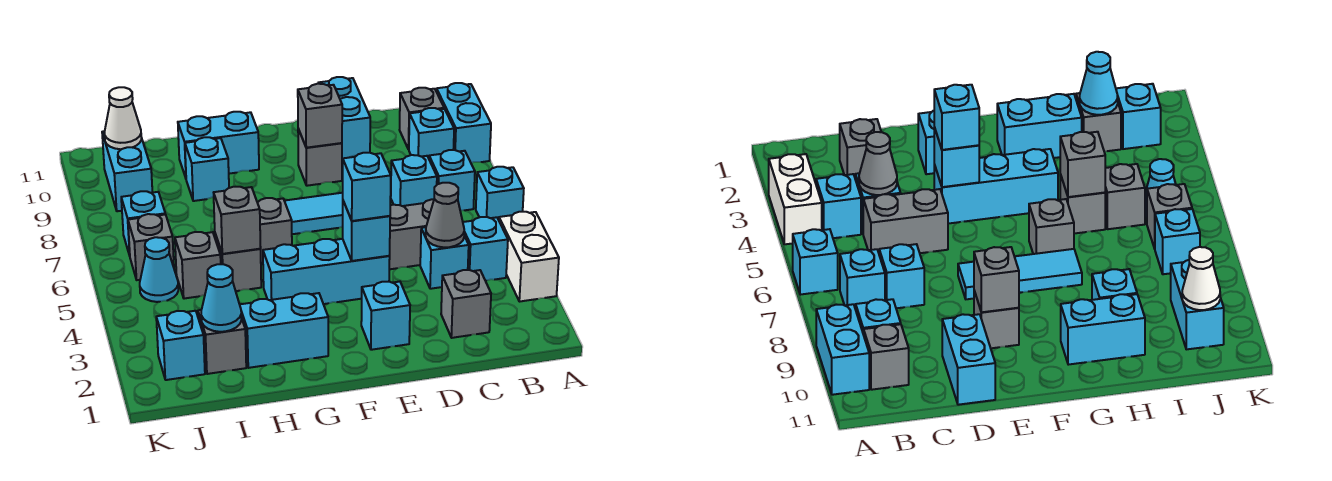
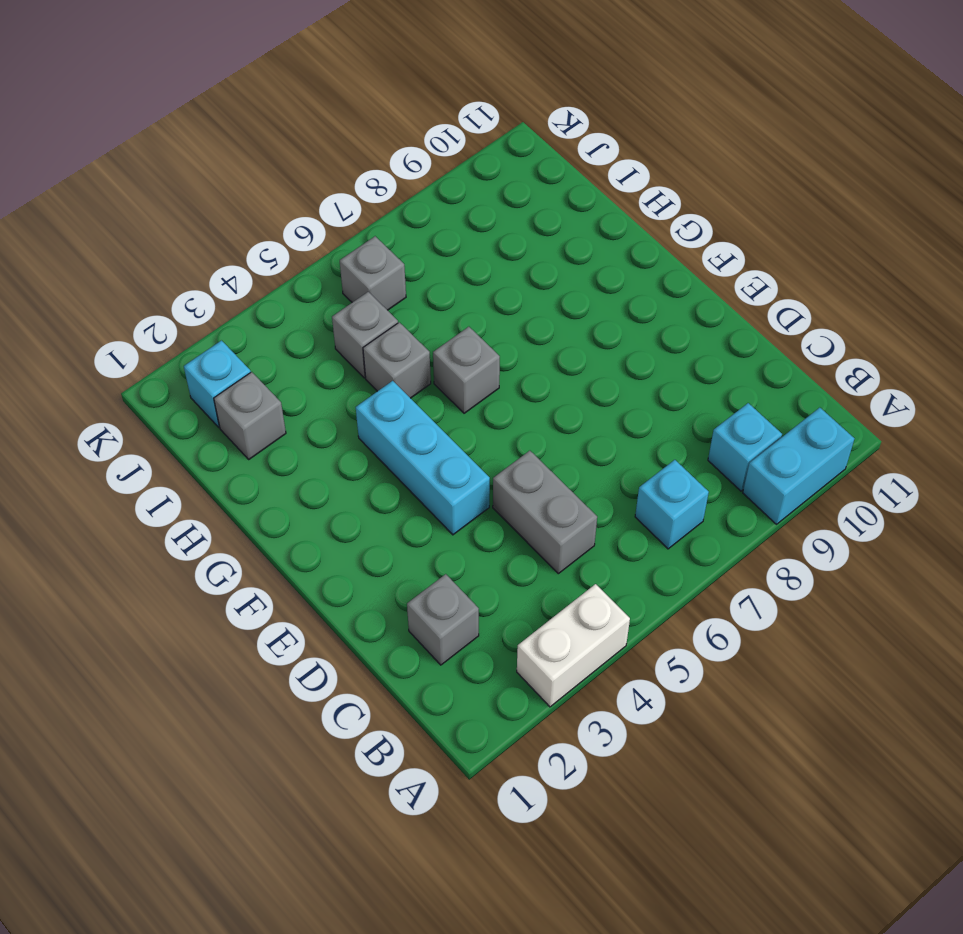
none -> cyan 1x1 brick [476,167,524,220]
none -> cyan 1x1 brick [463,217,508,281]
none -> grey 1x1 brick [400,88,444,150]
none -> cyan 1x1 brick [420,227,469,289]

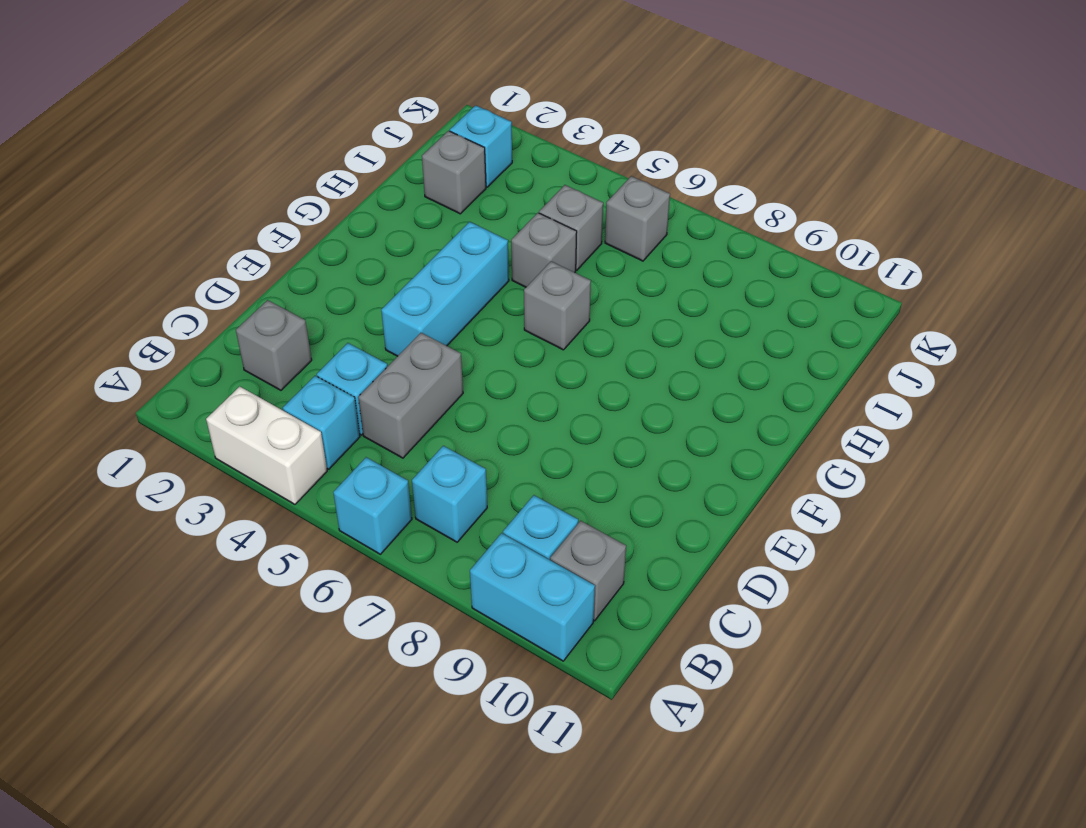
none -> cyan 1x1 brick [391,155,437,206]
none -> cyan 1x2 brick [319,77,370,159]
none -> cyan 1x1 brick [361,282,410,350]
none -> cyan 1x3 tile [285,193,343,234]

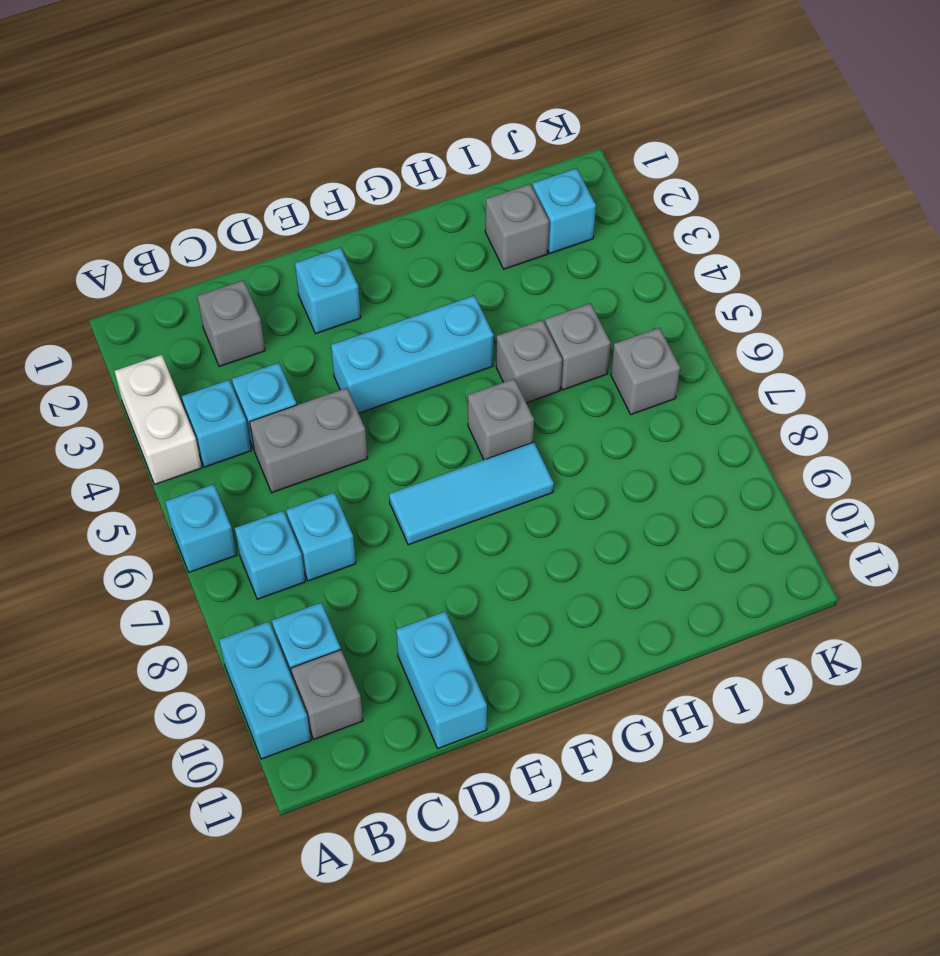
none -> grey 1x1 brick [298,129,342,186]
none -> cyan 1x2 brick [240,293,328,368]
none -> cyan 1x2 brick [178,112,259,178]
none -> cyan 1x1 brick [185,137,229,201]

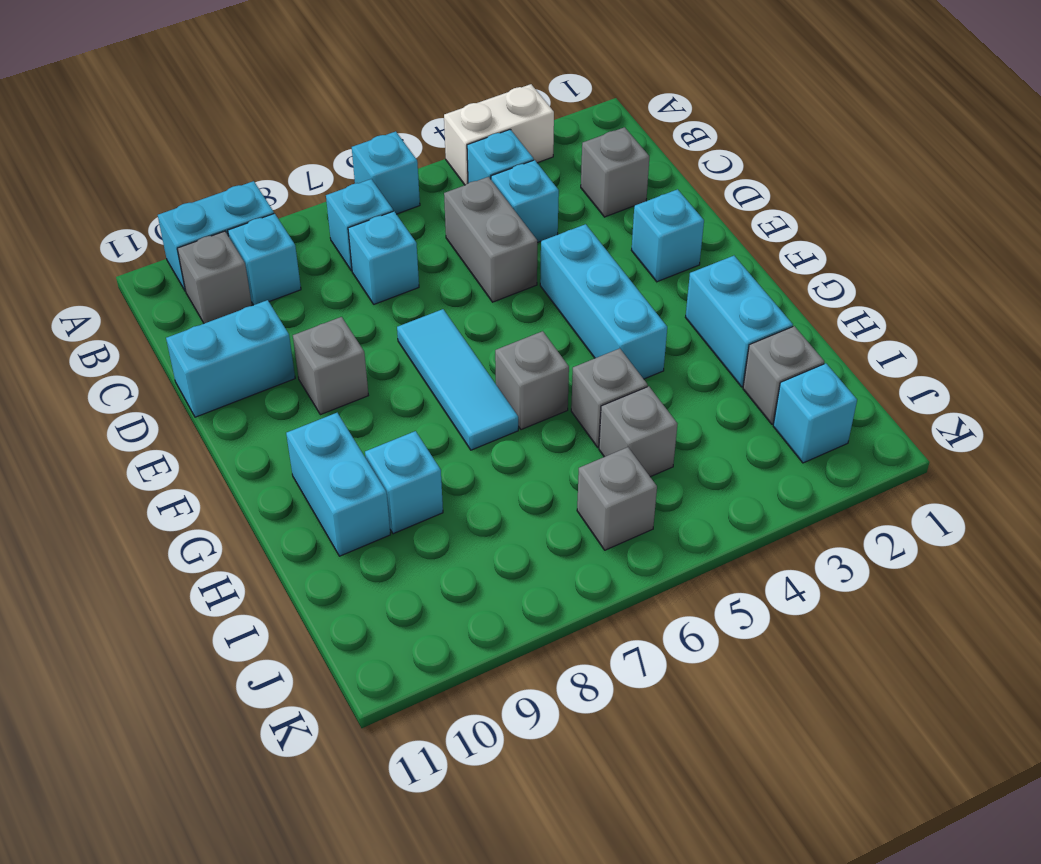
none -> cyan 1x1 cone [140,237,178,302]
none -> cyan 1x1 brick [121,191,165,256]
none -> cyan 1x2 brick [102,131,152,211]
none -> grey 1x1 cone [426,183,464,247]

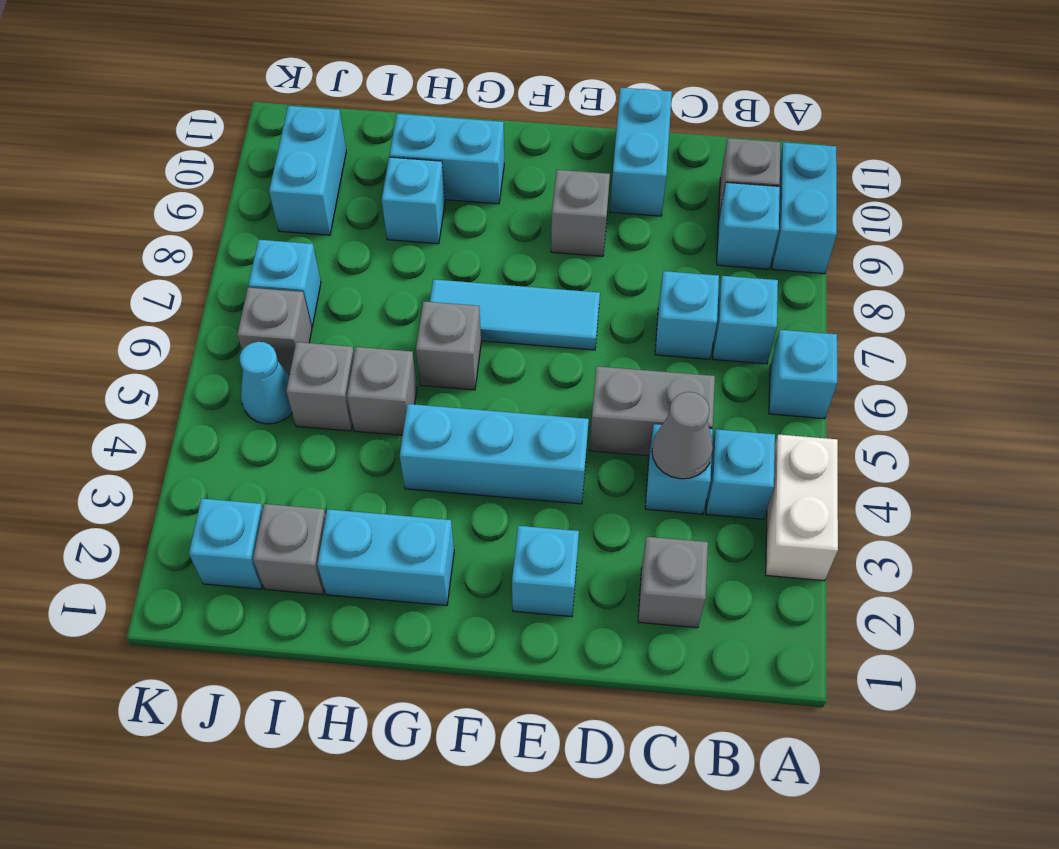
none -> cyan 1x1 brick [343,201,390,261]
none -> grey 1x1 brick [298,83,342,148]
none -> grey 1x1 brick [214,187,261,254]
none -> cyan 1x1 cone [201,264,242,332]

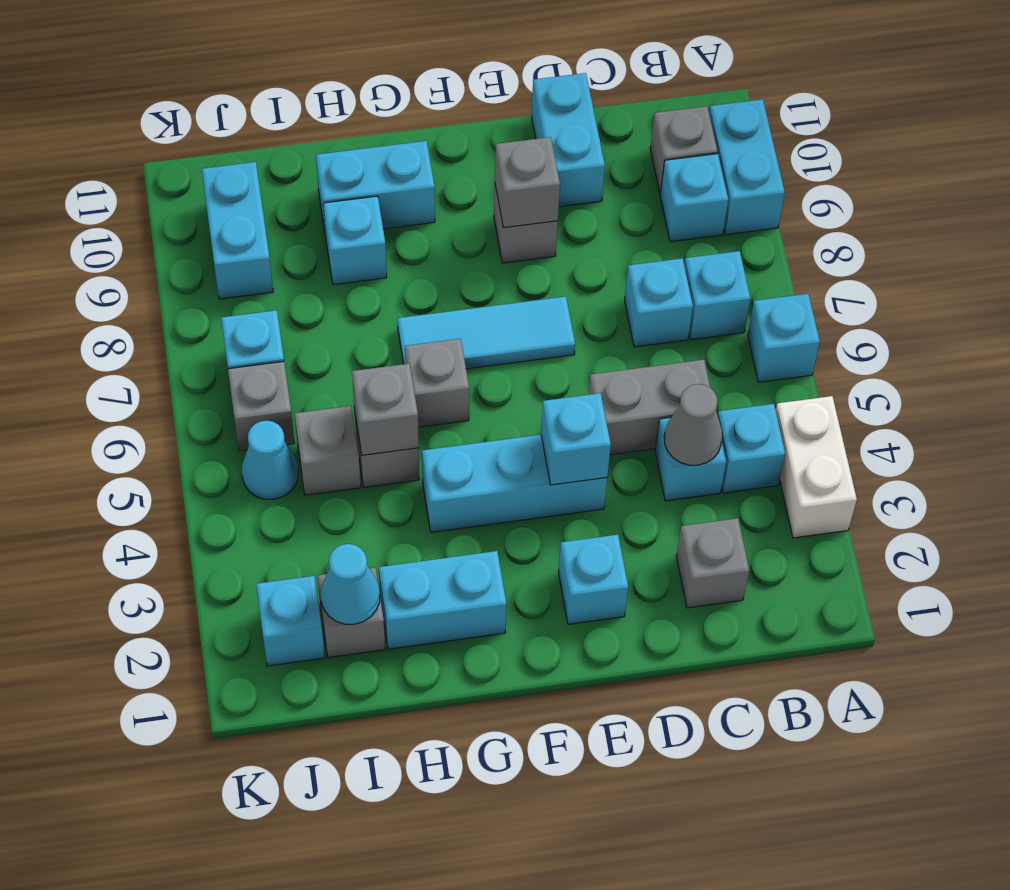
none -> white 1x1 cone [105,87,141,149]
none -> cyan 1x1 brick [343,153,391,221]

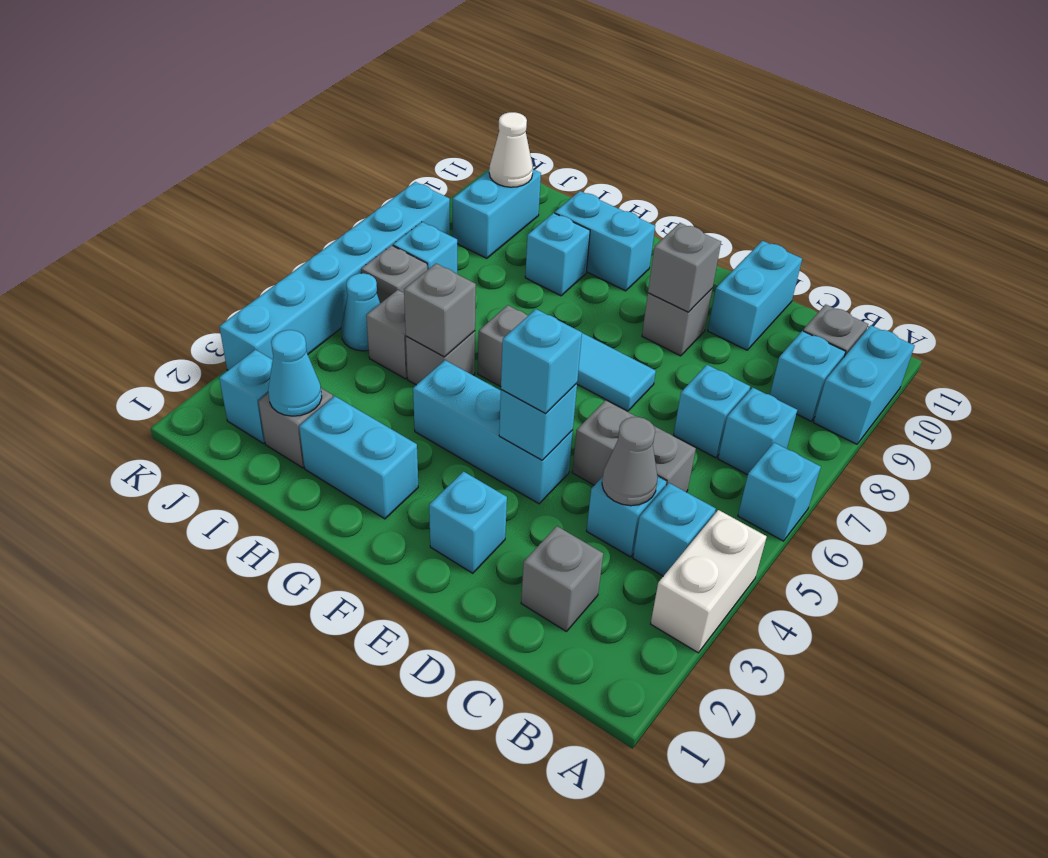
cyan 1x6 brick [219,182,450,370] -> none

